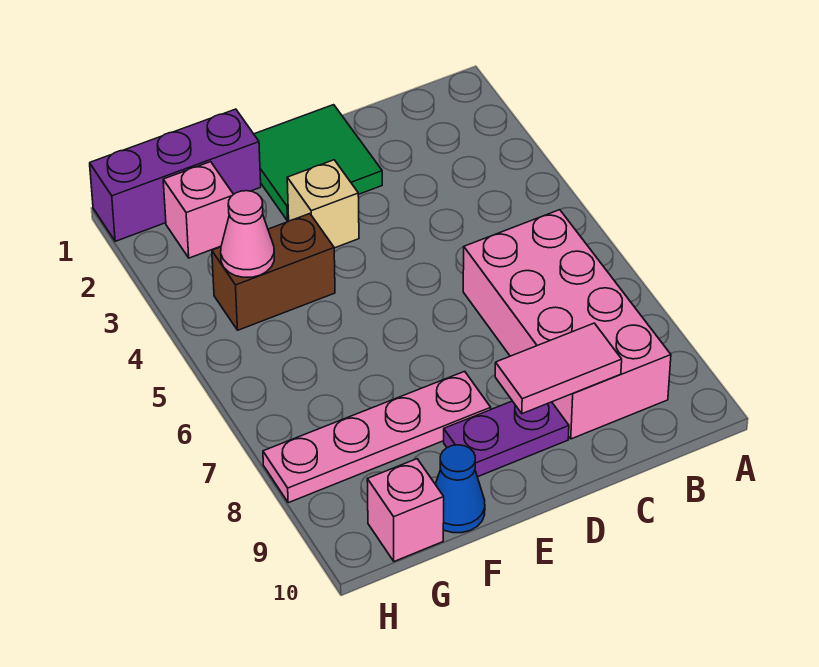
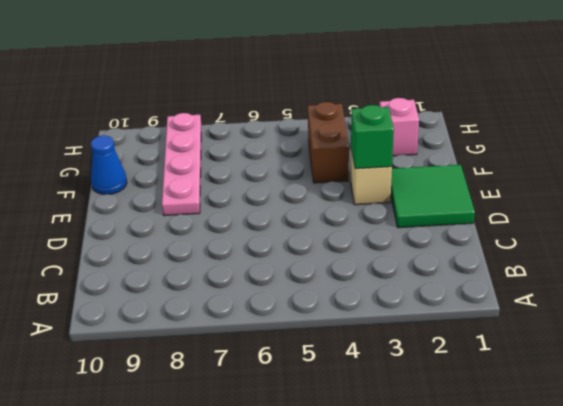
green 1x1 brick [351,105,394,169] -> none
none -> pink 2x4 brick [463,210,671,439]
none -> purple 1x2 plate [444,401,569,477]
none -> purple 1x3 brick [90,109,261,241]

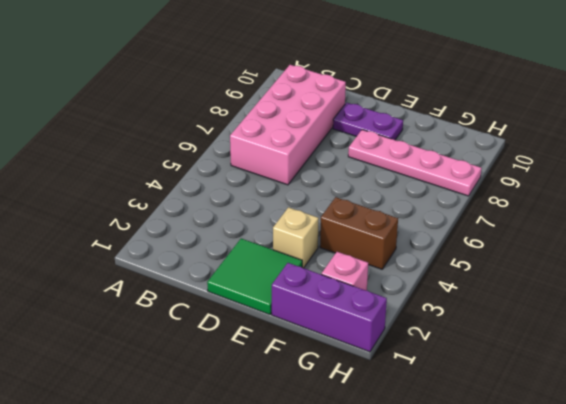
none -> blue 1x1 cone [435,445,485,533]
none -> pink 1x1 brick [367,459,444,561]
none -> pink 1x2 tile [495,323,622,414]

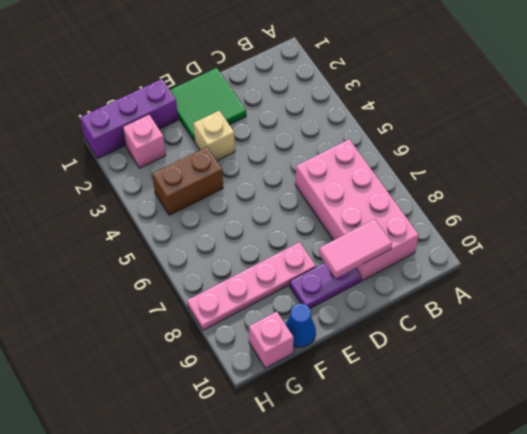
none -> pink 1x1 cone [221,191,274,277]

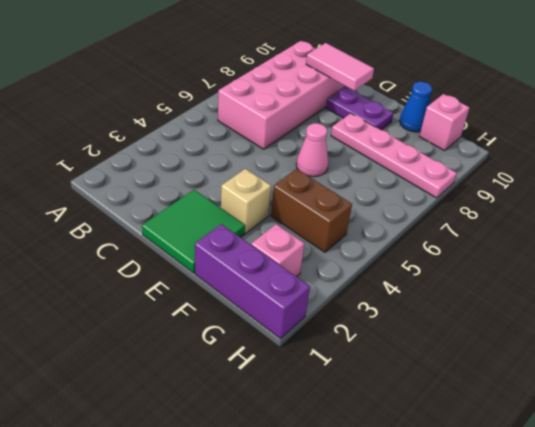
pink 1x1 cone [296,123,329,177] -> pink 1x1 cone moved to [221,191,274,277]

